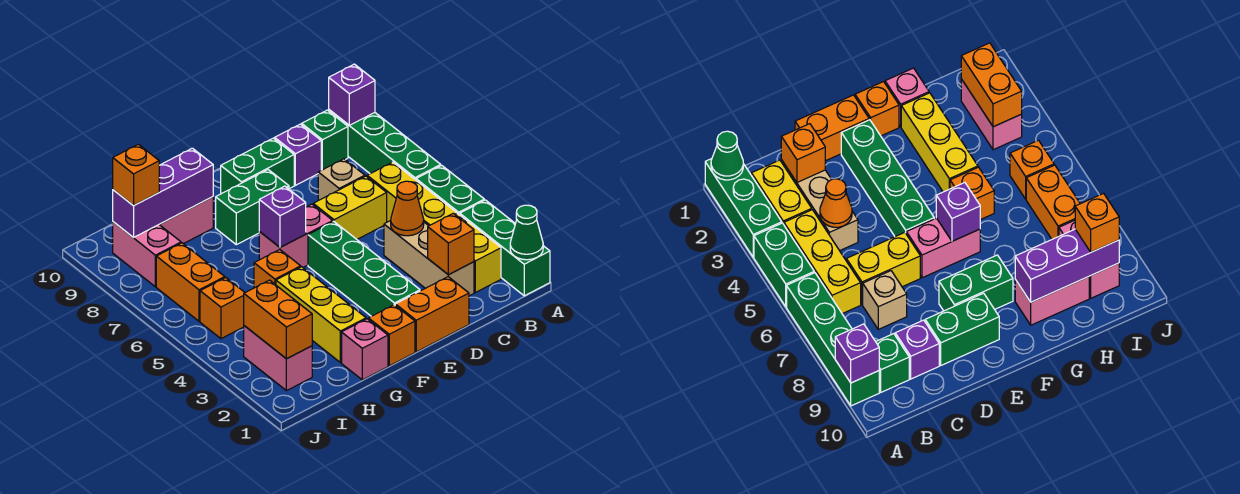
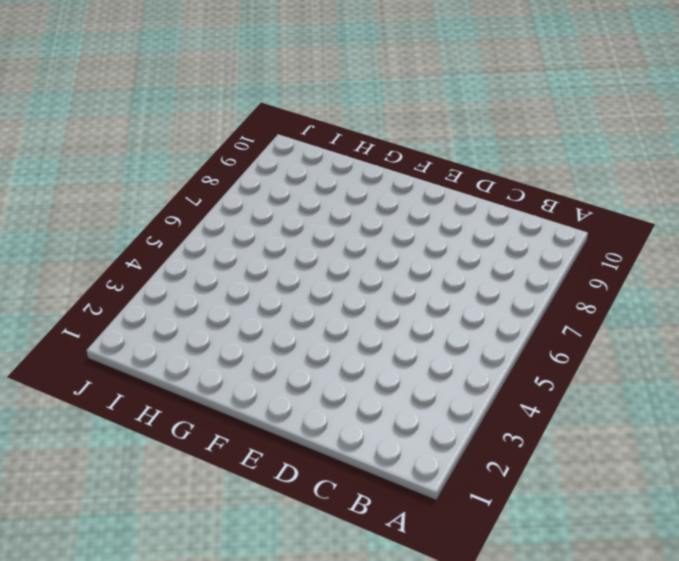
none -> green 1x3 brick [460,200,550,296]
none -> green 1x2 brick [416,165,484,215]
none -> green 1x4 brick [329,110,441,180]
none -> yellow 1x2 brick [456,214,501,292]

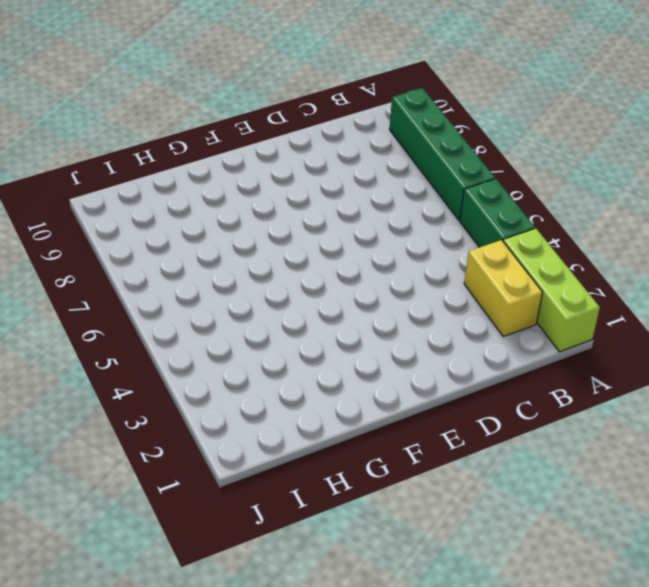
lime 1x3 brick [503,228,600,352] -> green 1x3 brick [460,200,550,296]
none -> yellow 1x3 brick [367,162,457,226]
none -> green 1x1 brick [302,110,348,170]
none -> tan 1x3 brick [384,221,474,296]
none -> yellow 1x2 brick [313,176,387,239]

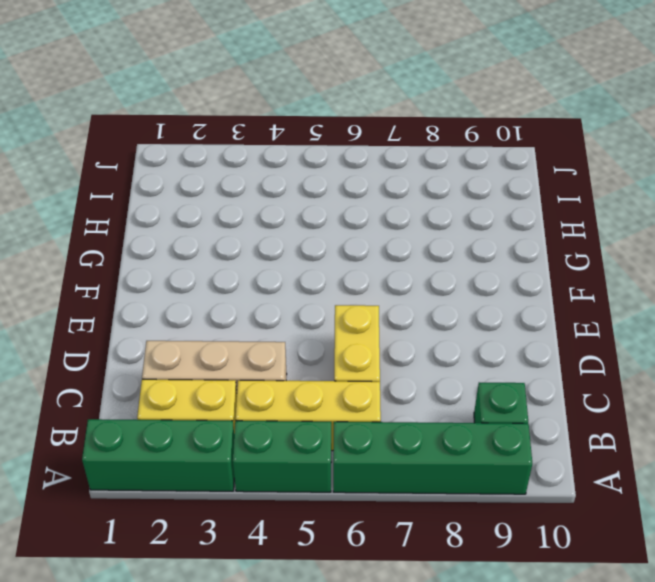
none -> tan 1x1 brick [318,159,365,200]
none -> purple 1x1 brick [275,124,321,185]
none -> orange 1x2 brick [395,277,469,352]
none -> green 1x2 brick [221,138,294,194]

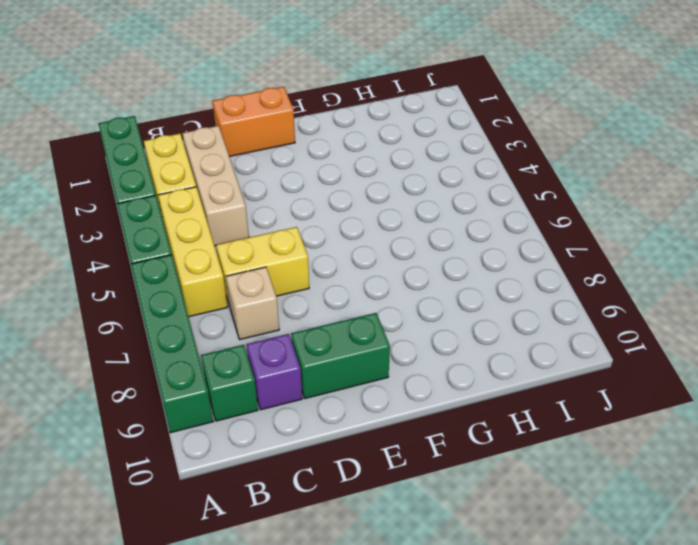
none -> green 1x4 brick [308,221,420,316]
none -> pink 1x2 brick [259,204,333,267]
none -> green 1x2 brick [216,170,289,245]
none -> orange 1x1 brick [369,305,415,366]

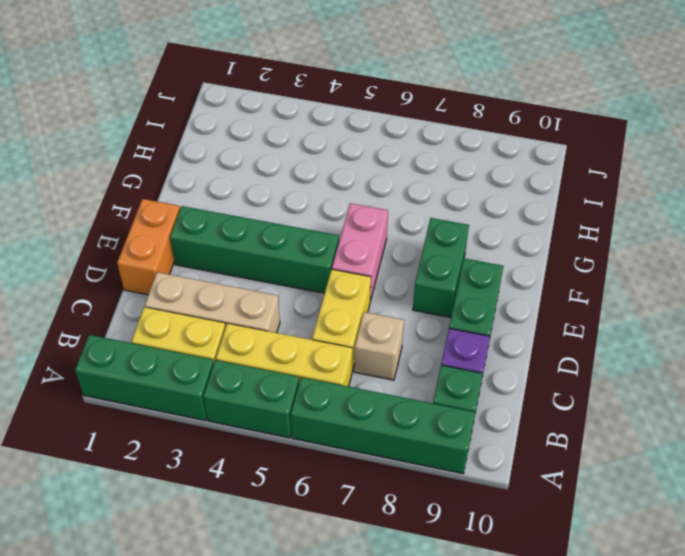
none -> orange 1x1 brick [369,305,415,366]
none -> pink 1x1 brick [342,319,388,380]
none -> yellow 1x3 brick [276,267,366,363]
none -> orange 1x1 brick [254,250,301,288]

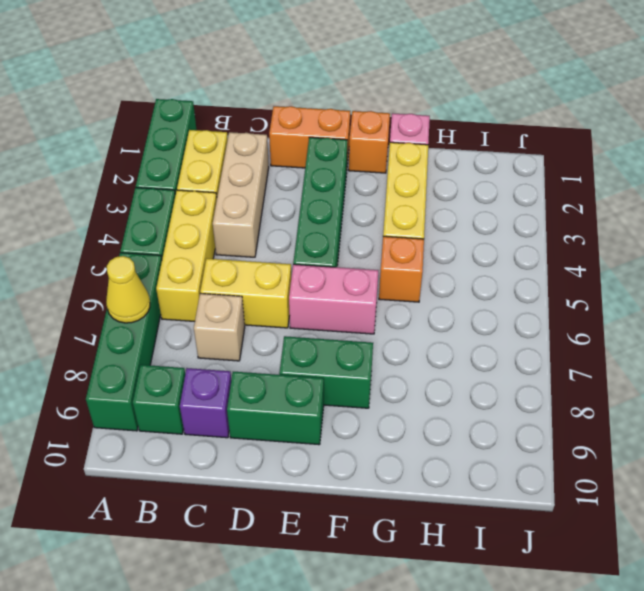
yellow 1x1 cone [106,256,150,323] -> none
none -> pink 1x2 brick [159,197,213,244]
none -> pink 1x2 brick [244,326,312,391]
none -> orange 1x1 brick [200,278,245,339]
none -> orange 1x2 brick [156,243,225,321]

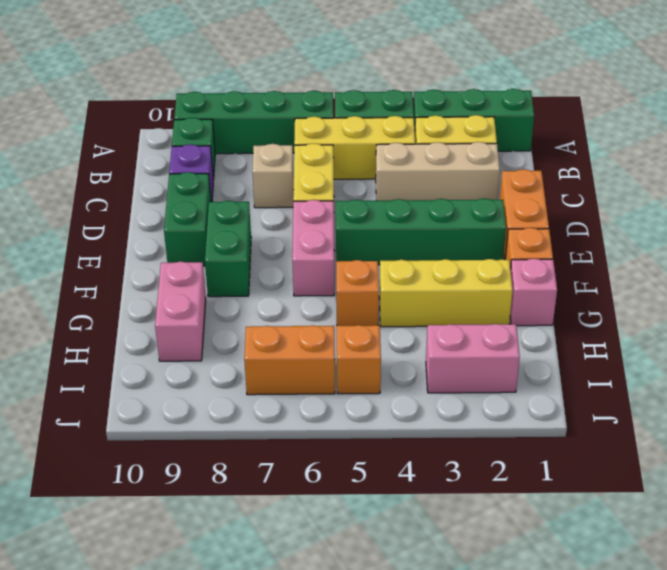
none -> pink 1x2 brick [113,222,181,287]
none -> green 1x1 cone [510,205,543,260]
none -> purple 1x1 brick [329,64,375,125]
none -> orange 1x1 brick [428,213,474,275]

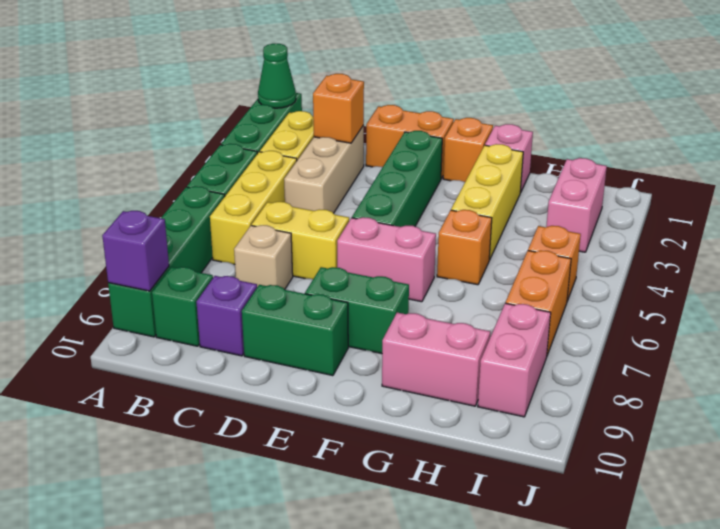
none -> orange 1x1 cone [391,181,424,236]
none -> purple 1x1 brick [259,186,306,247]
none -> purple 1x3 brick [113,148,213,237]
none -> orange 1x2 brick [244,280,312,359]

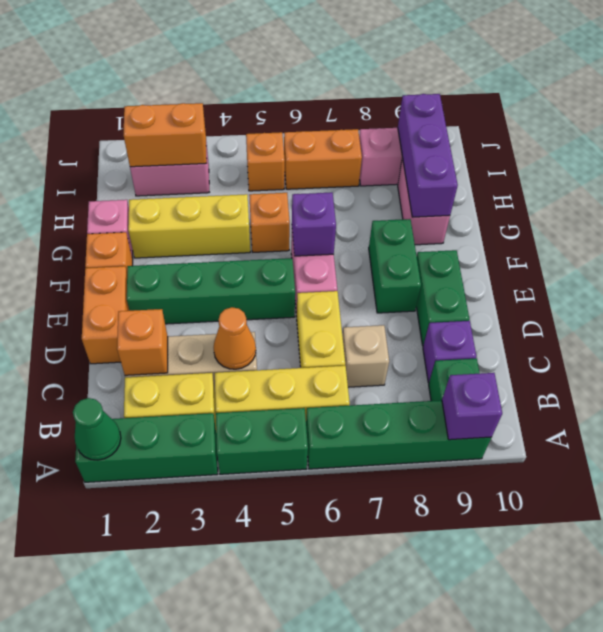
none -> orange 1x1 brick [113,144,159,206]

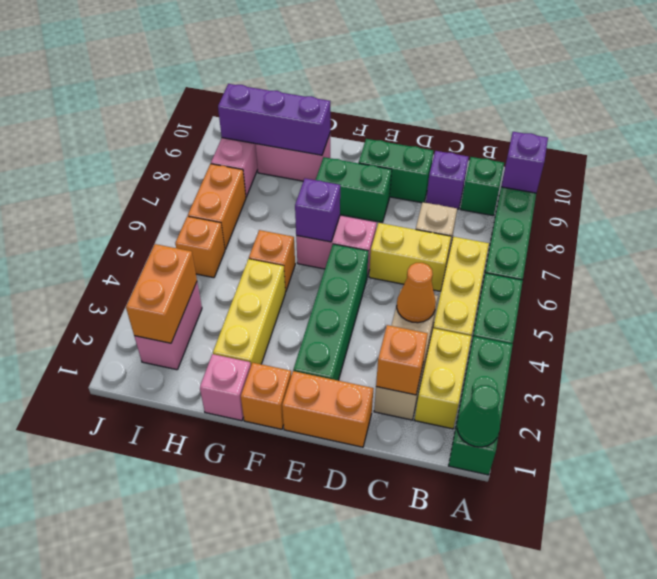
none -> orange 1x1 brick [113,144,159,206]

